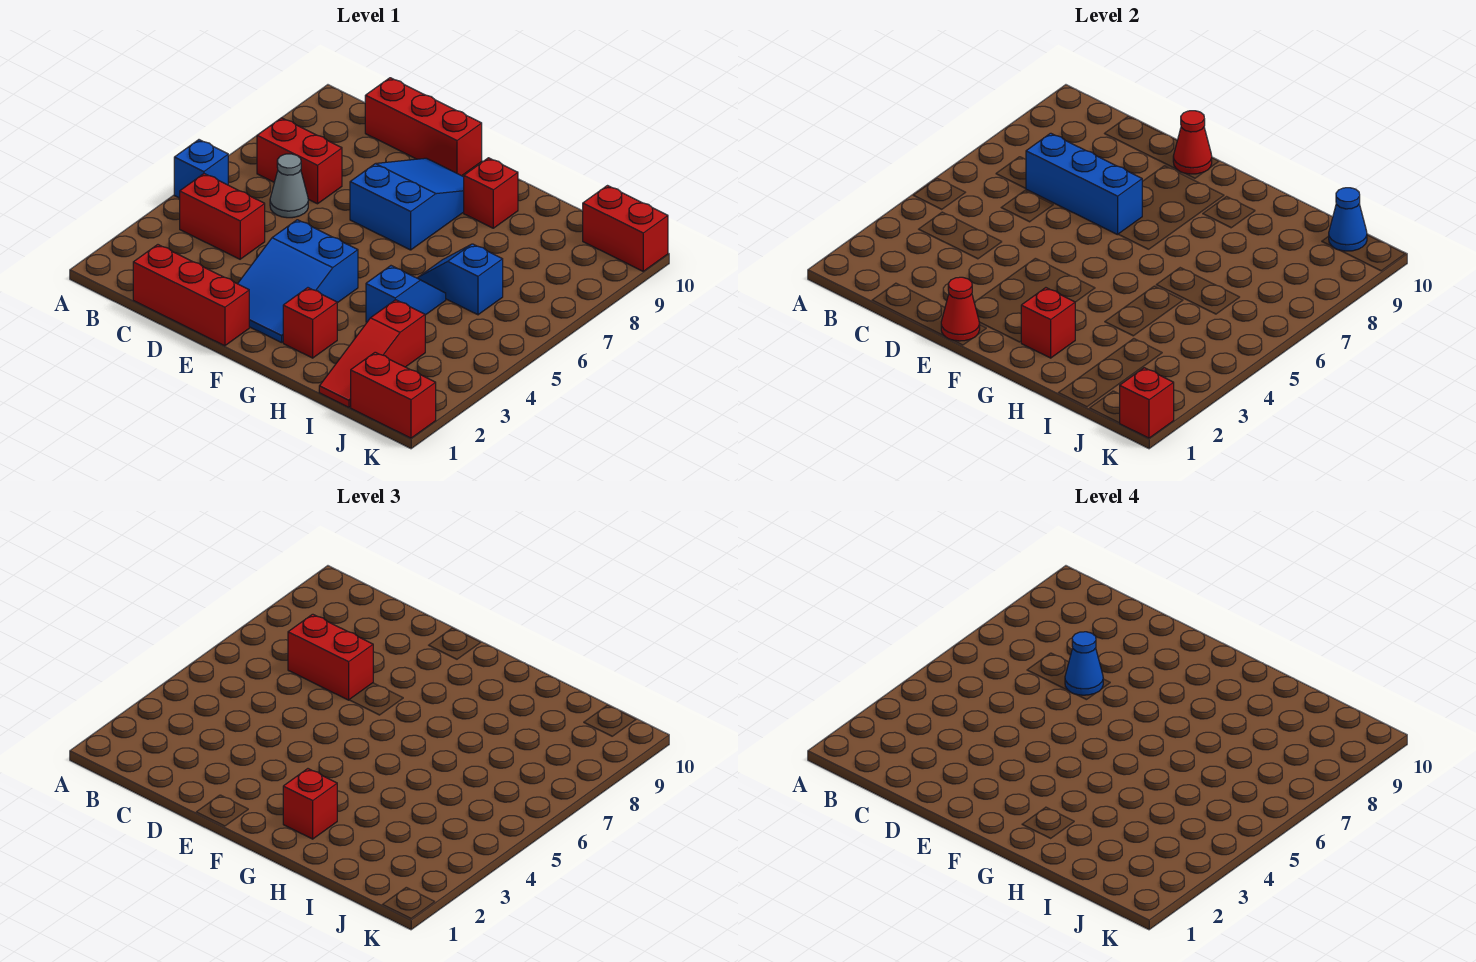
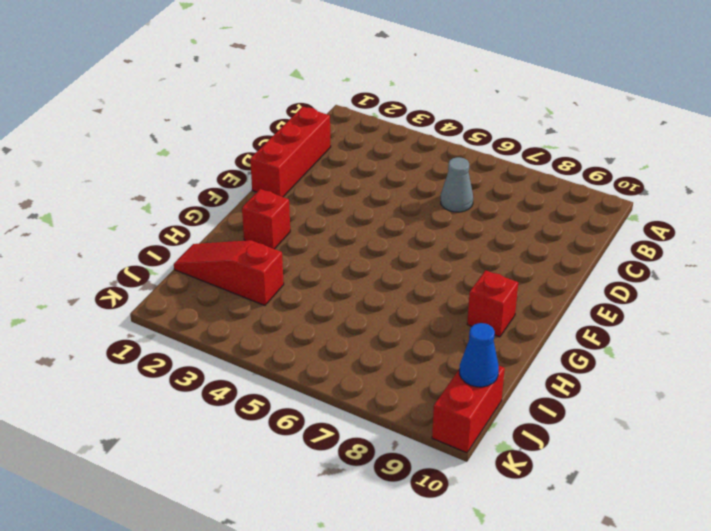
none -> blue 1x1 brick [174,140,228,198]
none -> red 1x2 brick [180,174,265,259]
none -> red 1x2 brick [257,118,342,204]

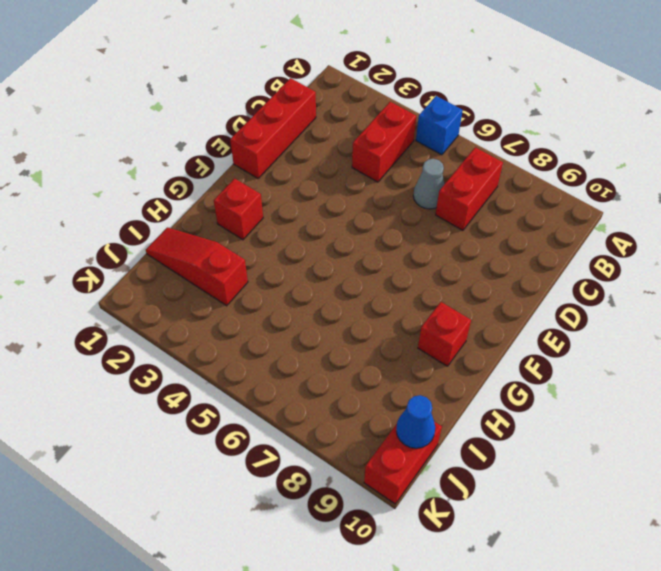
none -> red 1x3 brick [365,78,482,176]
none -> blue 2x3 slope [238,220,358,343]
none -> blue 2x3 slope [350,158,464,250]

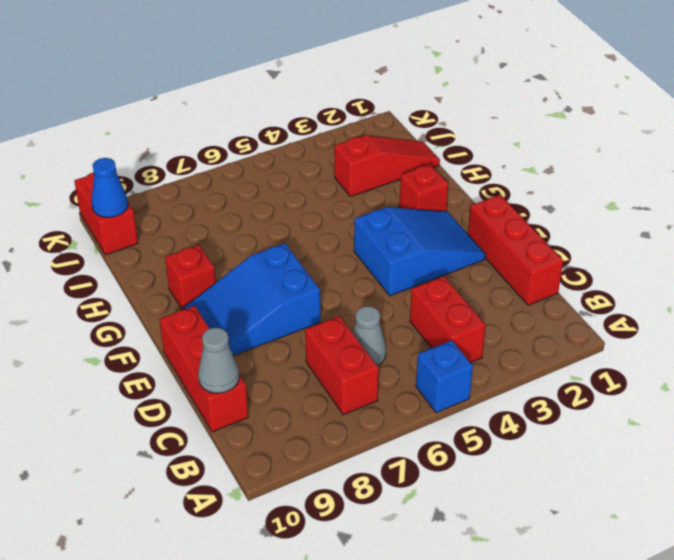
grey 1x1 cone [198,327,239,393] -> none
none -> blue 1x2 slope [366,266,446,322]
none -> blue 1x2 slope [418,244,503,315]
none -> red 1x2 brick [351,352,436,438]

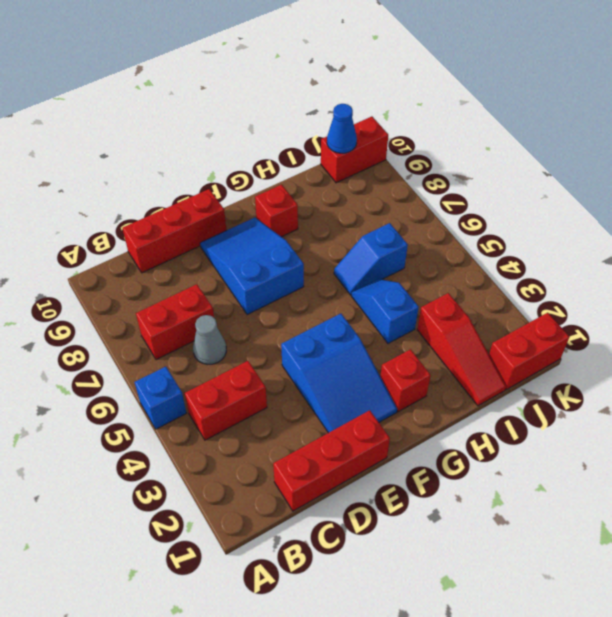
none -> blue 1x3 brick [1026,133,1142,235]
none -> red 1x1 cone [941,277,980,341]
none -> red 1x1 cone [1173,111,1212,174]

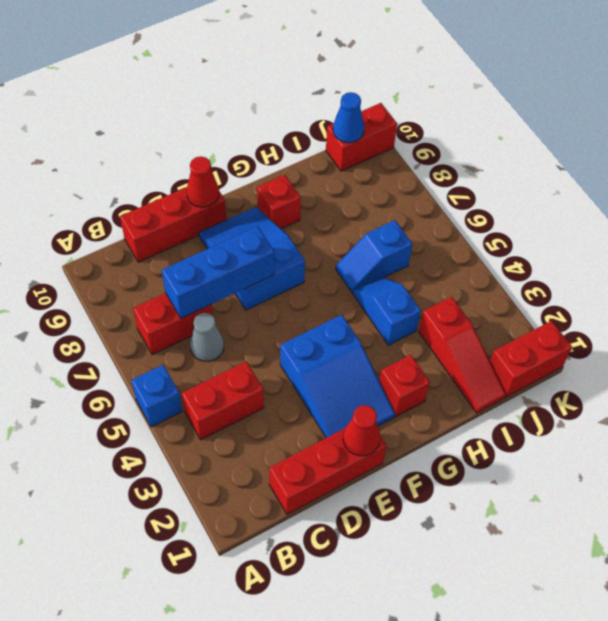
none -> red 1x1 brick [1021,288,1075,358]
none -> red 1x1 brick [1120,368,1174,438]
none -> red 1x2 brick [288,614,373,700]

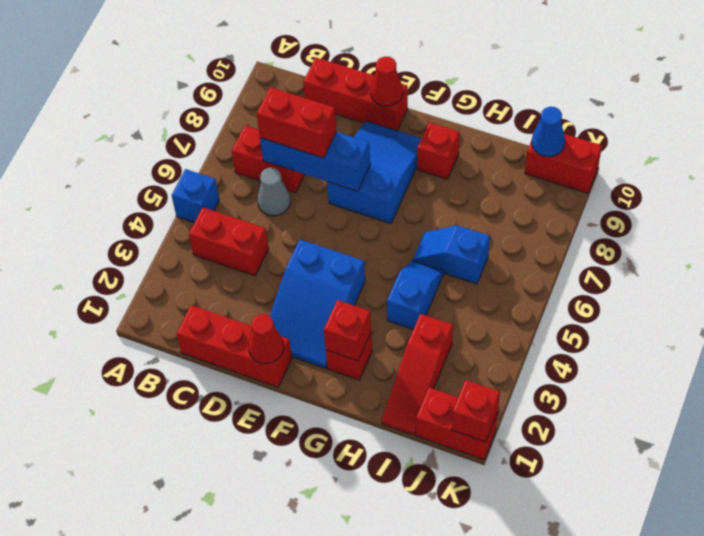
none -> red 1x1 brick [283,769,337,839]
none -> blue 1x1 cone [1065,632,1103,695]

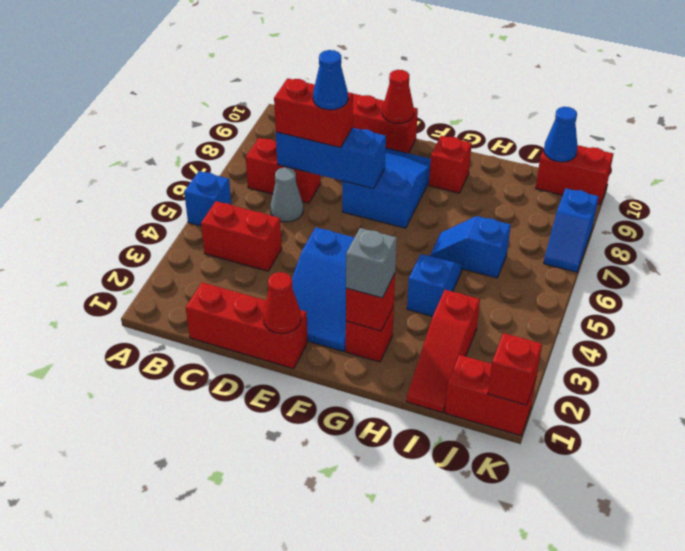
grey 1x1 brick [346,228,397,298] -> red 1x1 brick [283,769,337,839]
blue 1x2 slope [544,189,599,272] -> none

